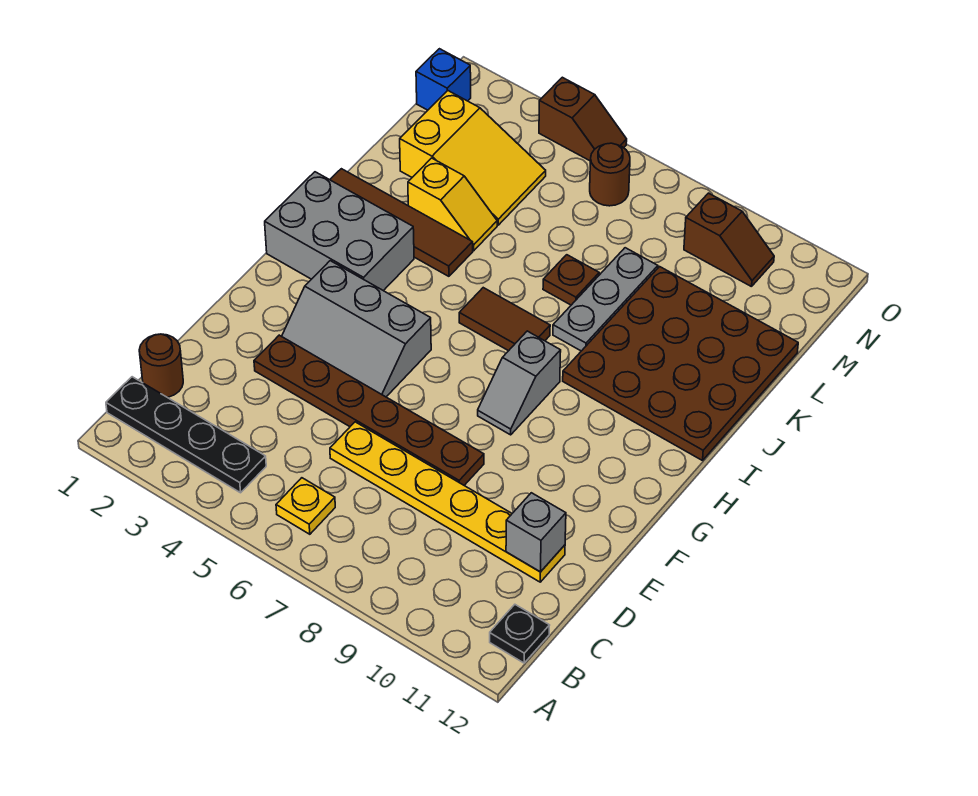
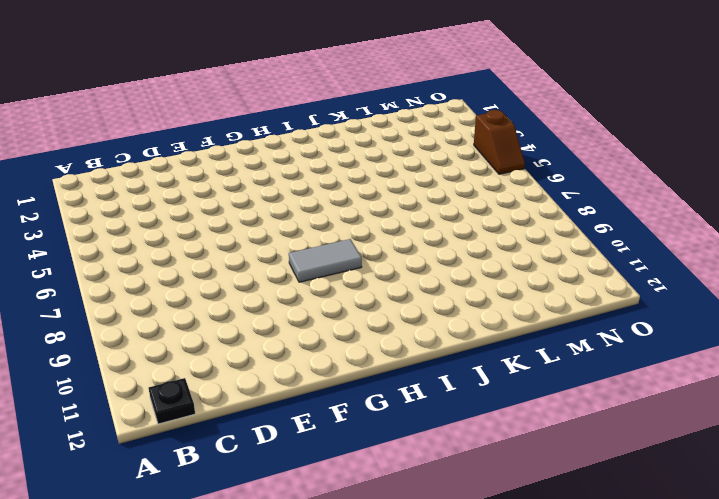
grey 1x2 tile [289,239,362,282] -> grey 1x2 slope [478,331,561,435]
none -> black 1x4 plate [106,377,266,493]
none -> yellow 1x1 plate [276,478,335,534]
none -> brown 1x1 round brick [139,334,183,397]

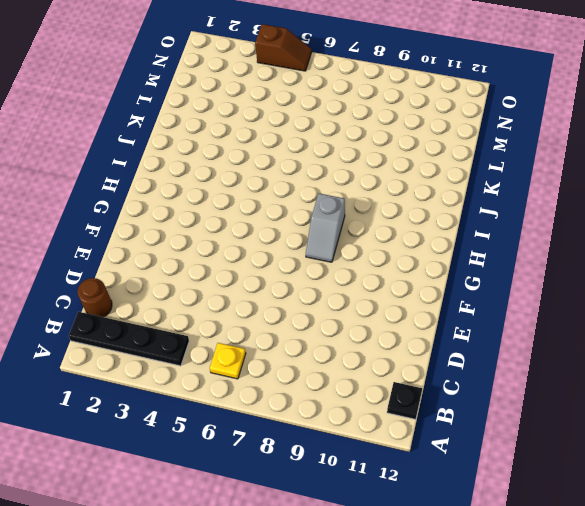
none -> yellow 1x6 plate [330,422,565,582]
none -> brown 1x6 plate [254,335,484,485]
none -> grey 2x3 slope [282,261,431,397]

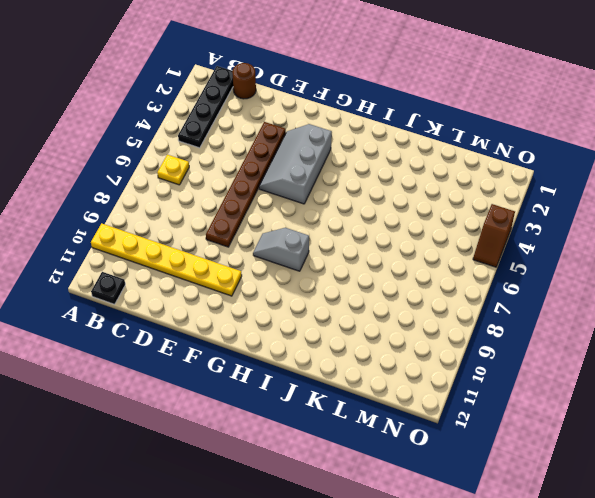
yellow 1x6 plate [91,223,242,296] -> yellow 1x6 plate turned to [330,422,565,582]
none -> grey 2x3 brick [265,172,414,291]
none -> brown 1x2 tile [459,288,550,351]
none -> brown 4x4 plate [563,267,798,461]

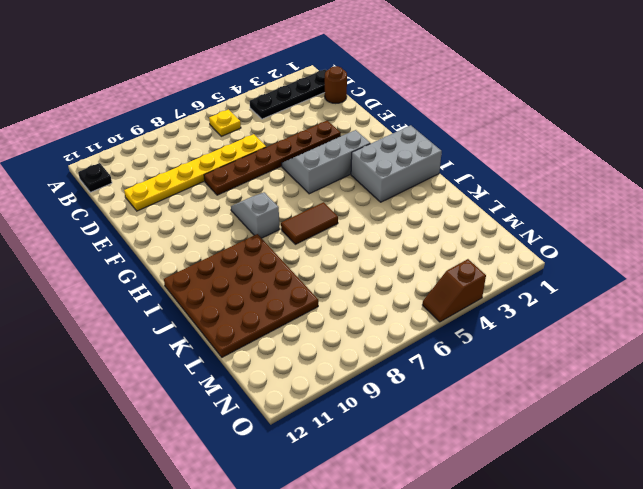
none -> brown 1x4 tile [330,169,473,276]
none -> grey 1x3 plate [553,248,658,351]
none -> yellow 1x2 slope [408,158,497,251]

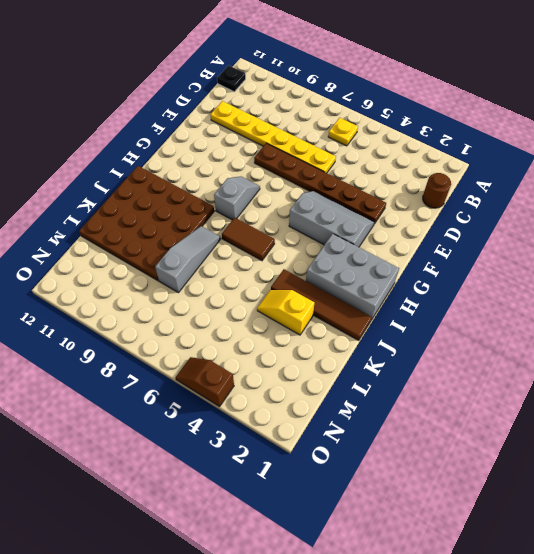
grey 1x3 slope [155,226,221,293] -> grey 1x3 plate [553,248,658,351]
none -> black 1x4 plate [106,377,266,493]
none -> brown 1x1 plate [543,255,599,305]
none -> yellow 2x3 slope [400,91,546,225]

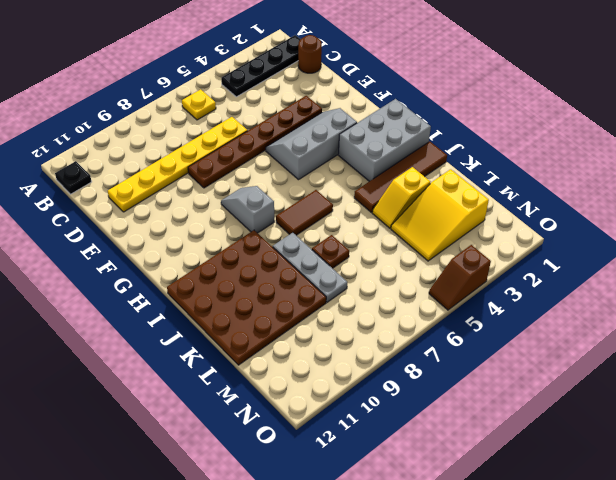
none -> blue 1x1 brick [416,49,471,110]
none -> brown 1x1 round brick [590,143,630,206]
none -> brown 1x2 slope [684,193,774,287]

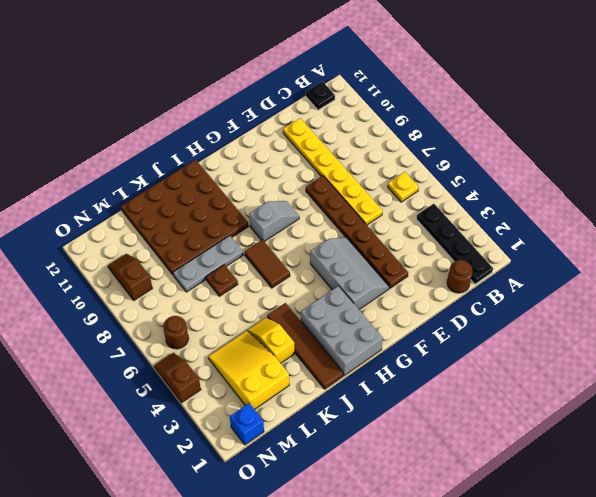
none -> grey 1x1 brick [506,493,566,572]

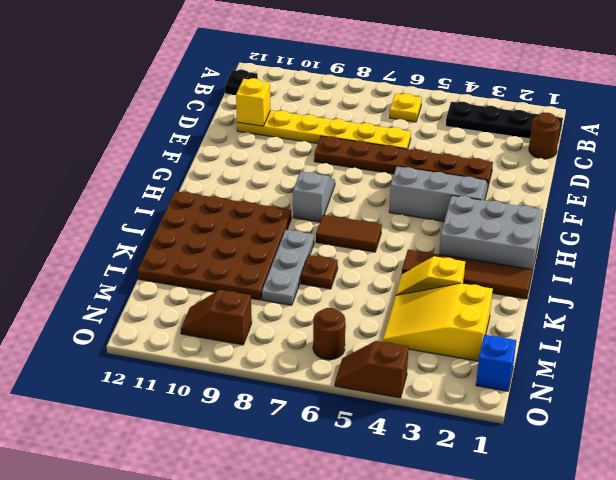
yellow 1x1 brick [236,78,270,126] -> grey 1x1 brick [506,493,566,572]

